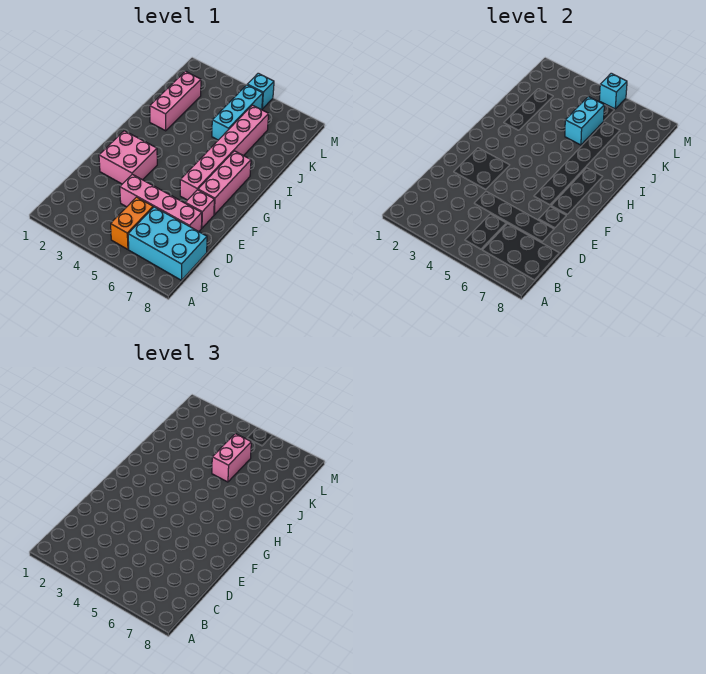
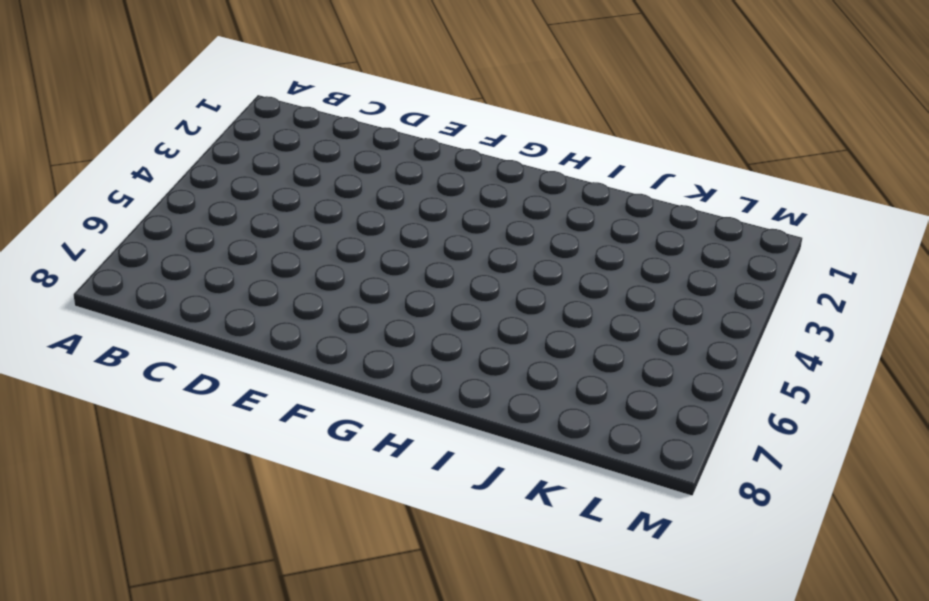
none -> orange 1x2 brick [111,197,153,249]
none -> cyan 2x3 brick [128,207,207,280]
none -> pink 1x4 brick [120,174,202,231]

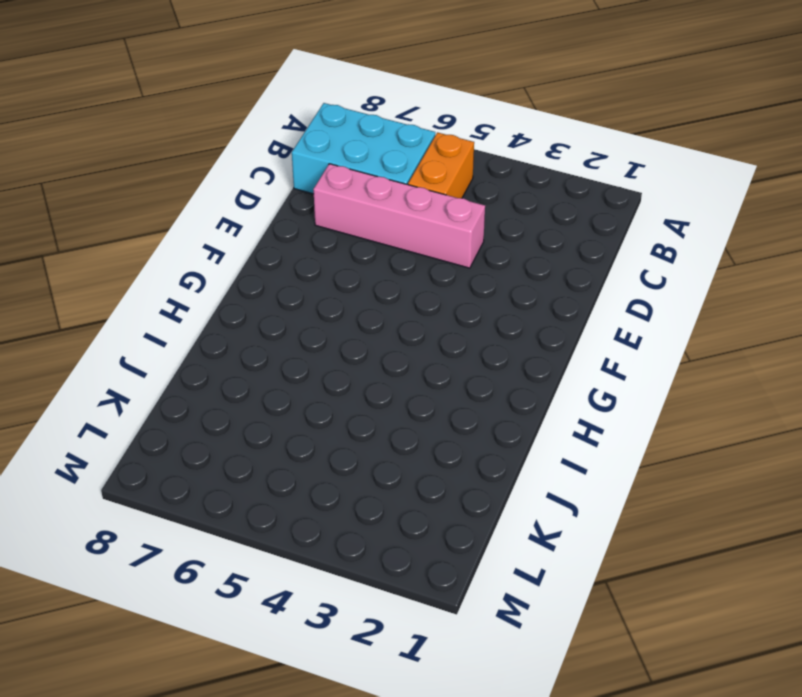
none -> pink 2x2 brick [99,131,157,184]
none -> pink 1x1 brick [186,190,214,228]
none -> pink 1x6 brick [180,105,269,200]

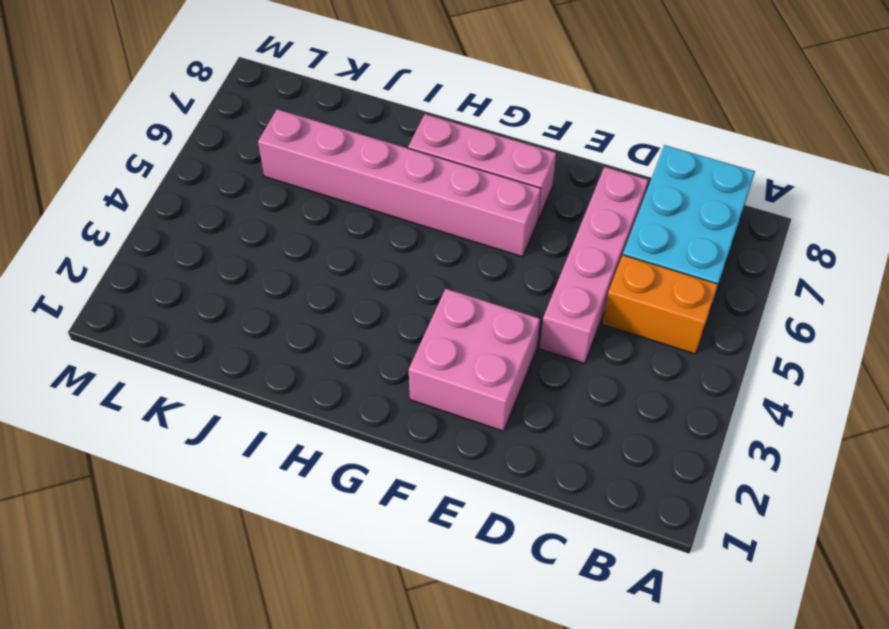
none -> pink 1x1 brick [186,190,214,228]
none -> pink 1x3 brick [150,71,201,131]
none -> cyan 1x3 brick [212,85,263,140]

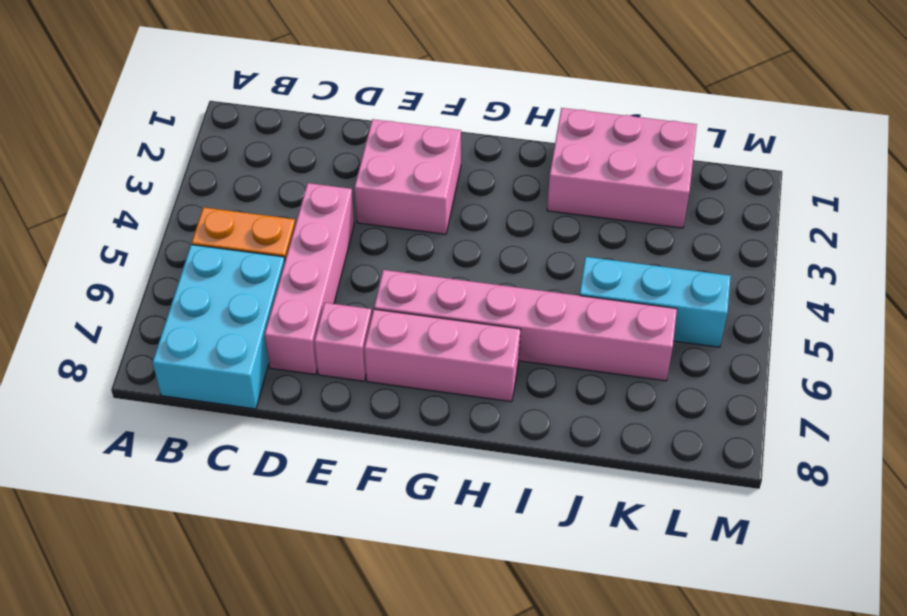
pink 2x3 brick [547,108,697,228] -> pink 1x3 brick [150,71,201,131]
none -> cyan 1x1 brick [247,73,274,109]
none -> cyan 1x2 brick [565,97,604,145]
none -> cyan 1x1 brick [599,73,627,109]

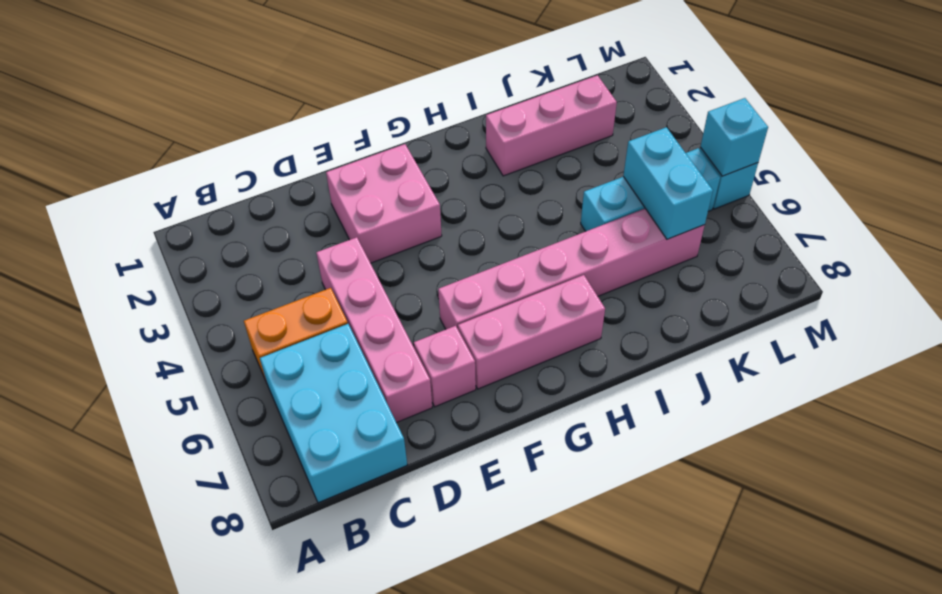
cyan 1x2 brick [623,127,713,239] -> cyan 1x2 brick turned to [565,97,604,145]
none -> pink 1x2 brick [212,434,251,482]

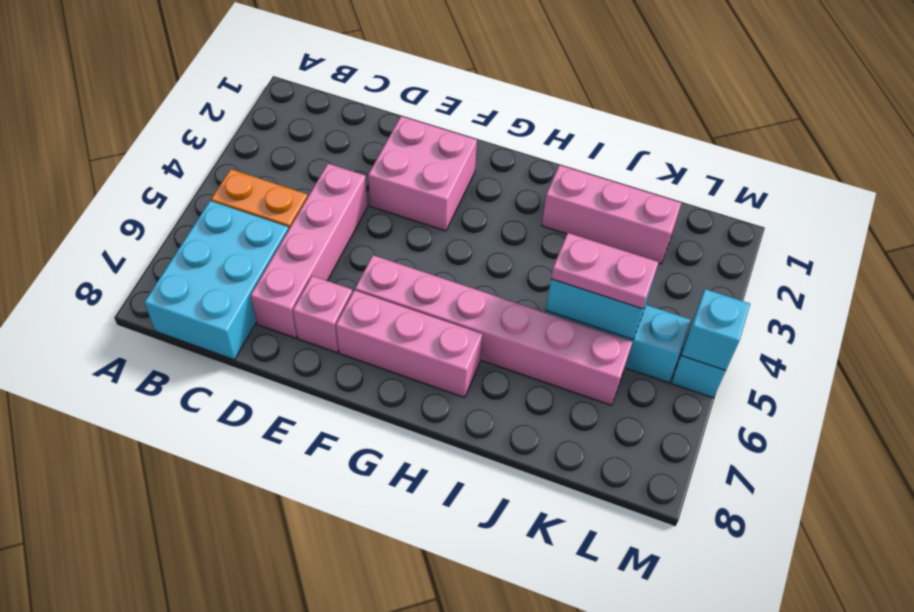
pink 1x2 plate [551,233,659,309] -> pink 1x2 brick [212,434,251,482]

